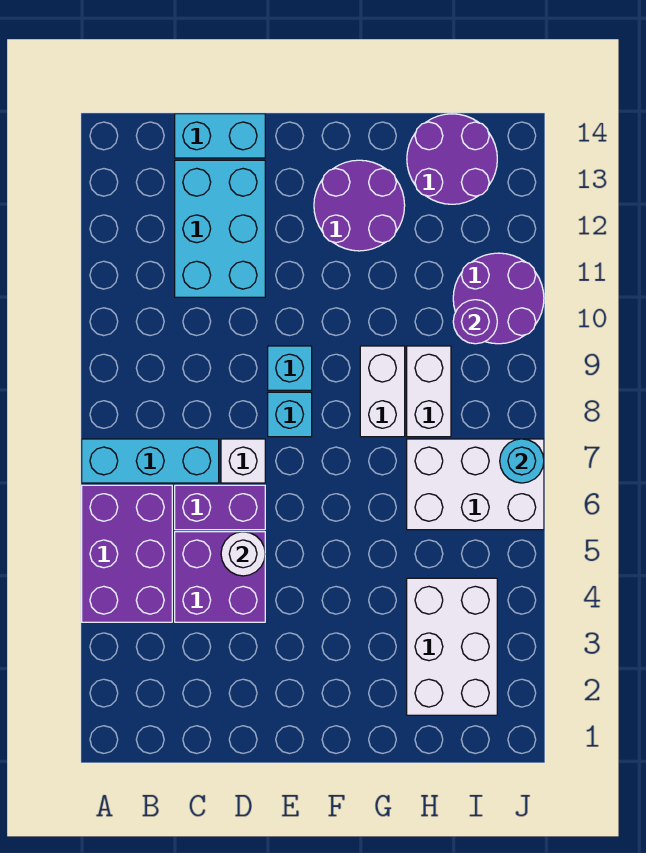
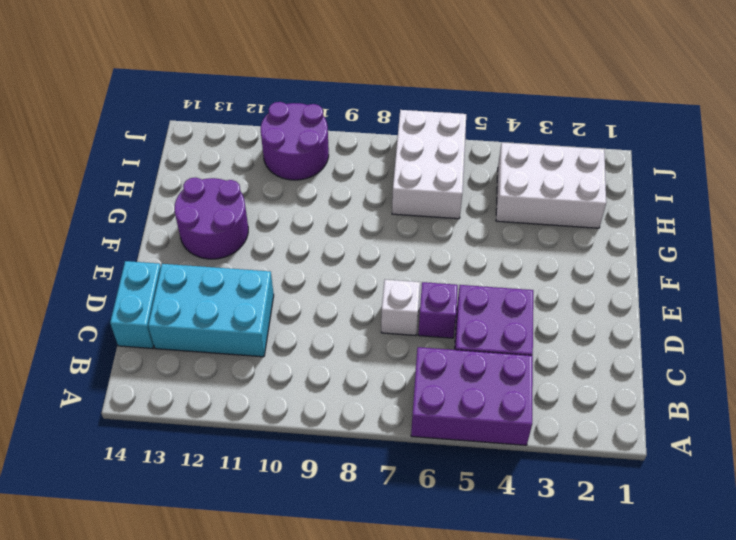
purple 1x1 brick [418,282,458,338] -> purple 1x2 brick [175,485,265,530]
none -> cyan 1x3 brick [82,439,219,483]
none -> cyan 1x1 brick [268,392,312,437]
none -> cyan 1x1 brick [268,346,312,390]

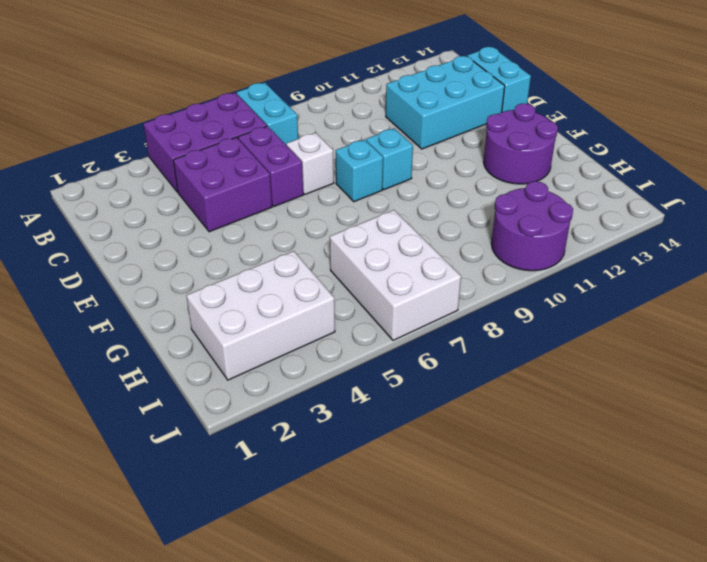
cyan 1x2 brick [237,83,298,144] -> cyan 1x3 brick [82,439,219,483]
none -> white 1x2 brick [360,346,405,437]
none -> white 1x2 brick [407,346,451,437]
none -> purple 2x2 round brick [407,114,497,204]

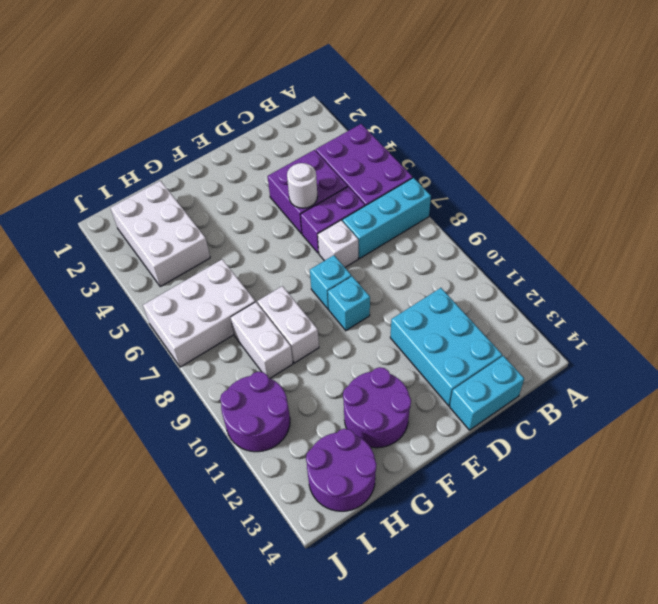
none -> purple 1x1 round brick [453,300,497,344]
none -> cyan 1x1 round brick [500,439,544,483]

